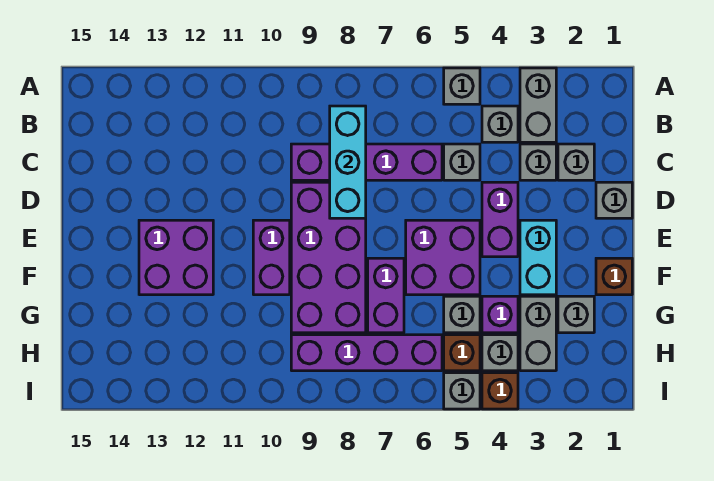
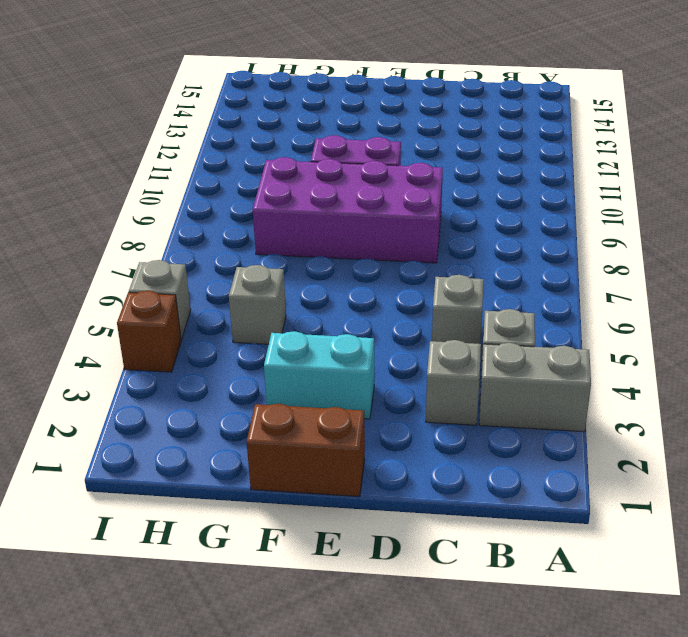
brown 1x2 brick [247,404,365,497] -> brown 1x1 brick [596,258,632,295]
none -> grey 1x1 brick [444,68,480,104]
none -> grey 1x1 brick [558,144,594,180]
none -> purple 1x4 brick [291,144,442,180]

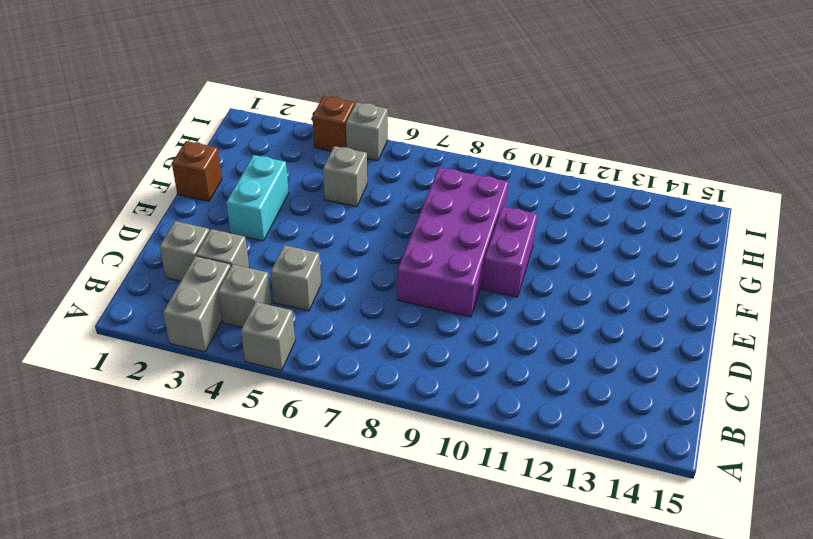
none -> purple 1x4 brick [291,144,442,180]
none -> grey 1x1 brick [596,182,632,218]
none -> purple 1x2 brick [482,182,518,257]

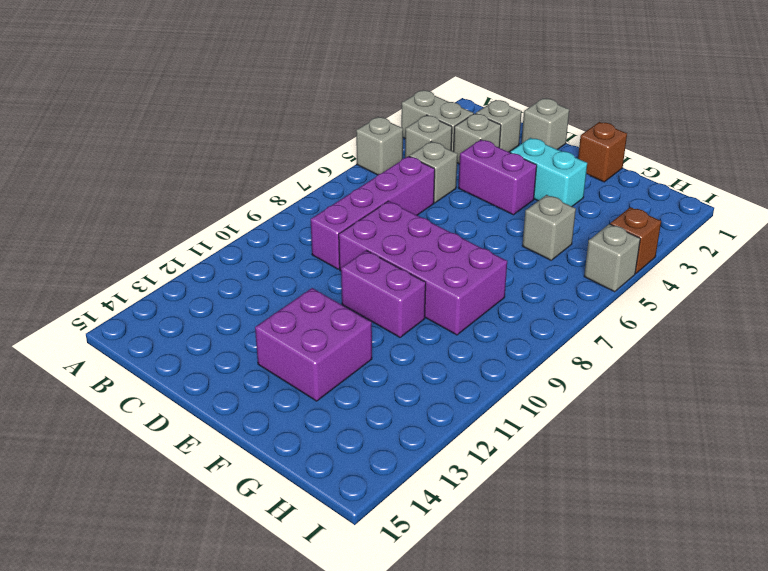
none -> purple 2x2 brick [406,220,480,295]
none -> purple 1x2 brick [368,258,404,333]
none -> grey 1x1 brick [558,296,594,333]

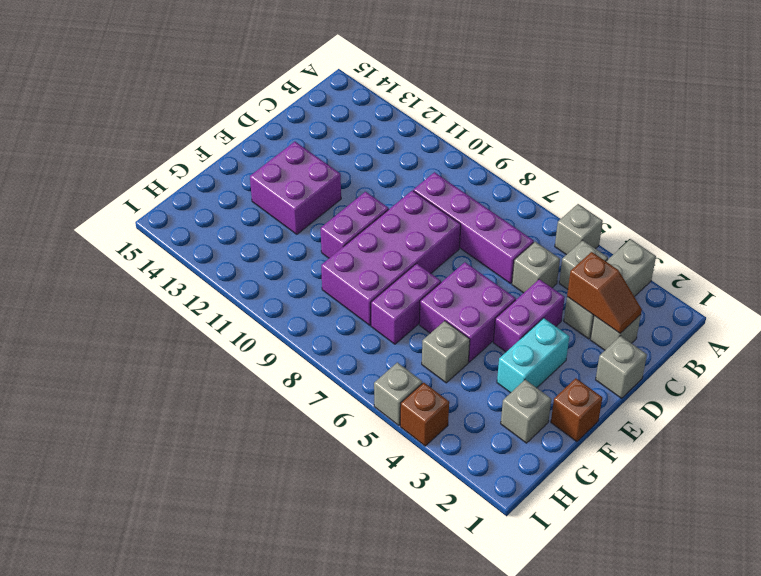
brown 1x2 slope [567,252,642,333] -> none
none -> grey 1x2 brick [520,296,556,371]
none -> purple 1x1 brick [482,296,518,333]
none -> grey 1x1 brick [482,335,518,371]

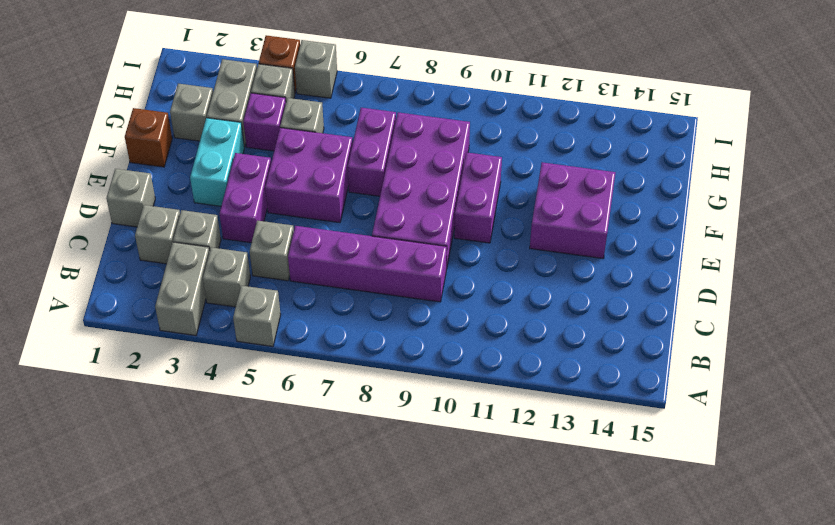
none -> brown 1x1 brick [444,335,480,371]
none -> purple 1x4 brick [291,335,442,371]
none -> cyan 1x3 brick [330,106,366,218]

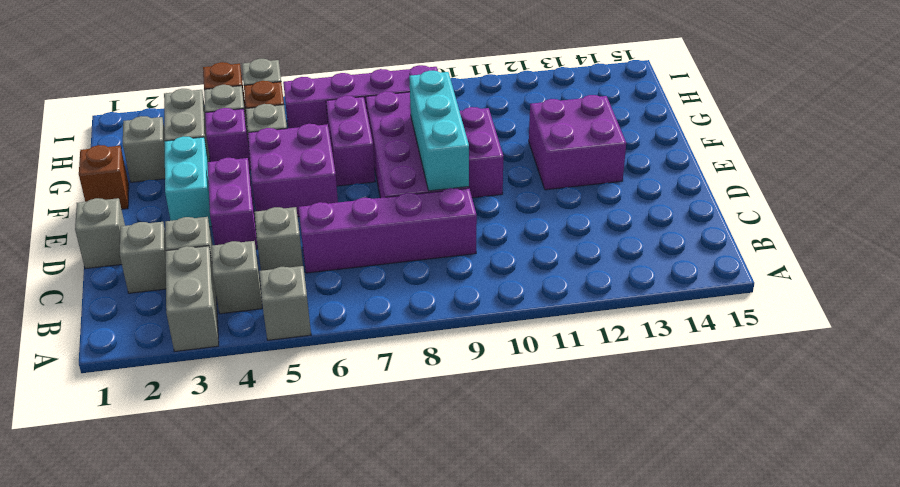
cyan 1x3 brick [409,71,469,191] -> cyan 1x3 brick moved to [330,106,366,218]

